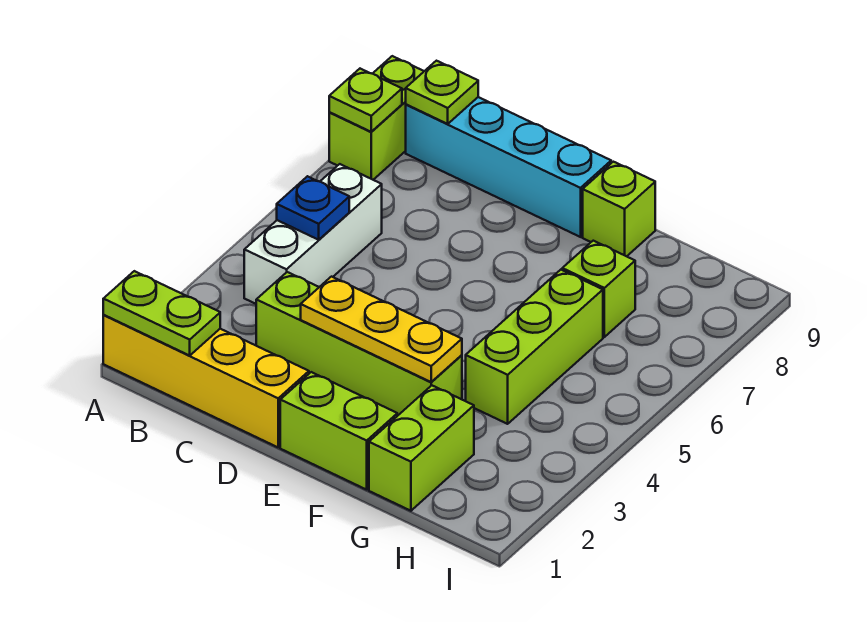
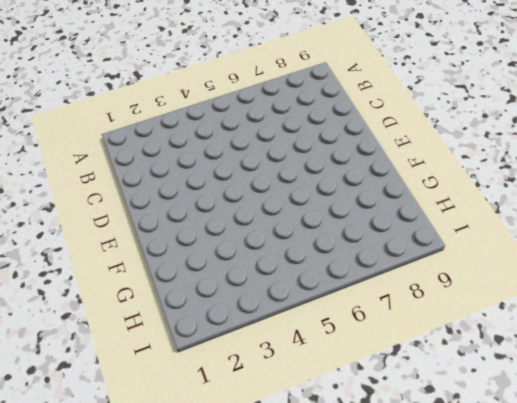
none -> yellow 1x4 brick [103,315,309,447]
none -> lime 1x2 brick [329,56,424,180]
none -> white 1x3 brick [244,164,382,304]

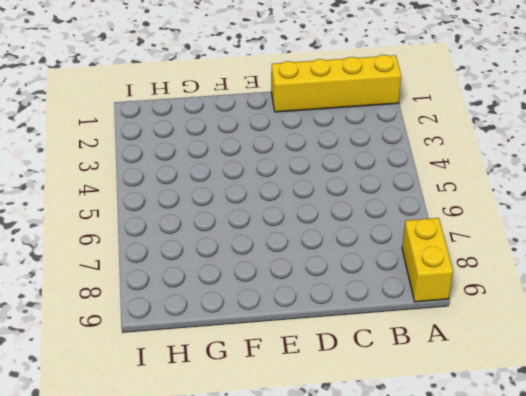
yellow 1x2 brick [402,218,453,302] -> lime 1x2 brick [329,56,424,180]
none -> white 1x3 brick [244,164,382,304]
none -> cyan 1x4 brick [406,97,611,237]
none -> lime 1x4 brick [256,272,462,416]

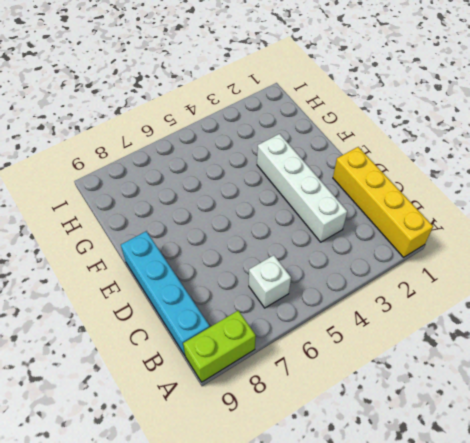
white 1x1 brick [249,255,291,308] -> white 1x3 brick [244,164,382,304]
white 1x4 brick [257,134,347,242] -> lime 1x4 brick [256,272,462,416]
none -> lime 1x2 brick [280,372,397,490]
none -> lime 1x1 brick [583,162,655,256]
none -> lime 1x2 brick [369,385,474,511]

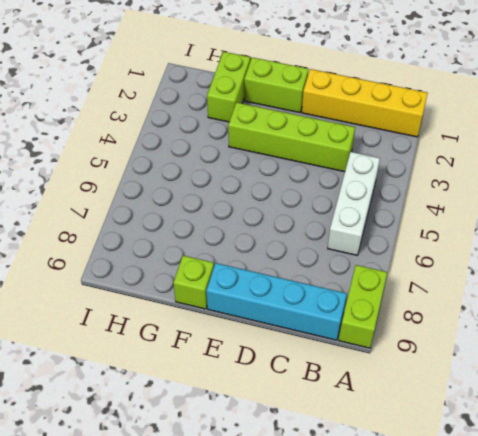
none -> lime 1x3 brick [466,270,603,424]
none -> lime 1x1 brick [562,241,635,337]
none -> lime 1x2 plate [103,271,220,356]

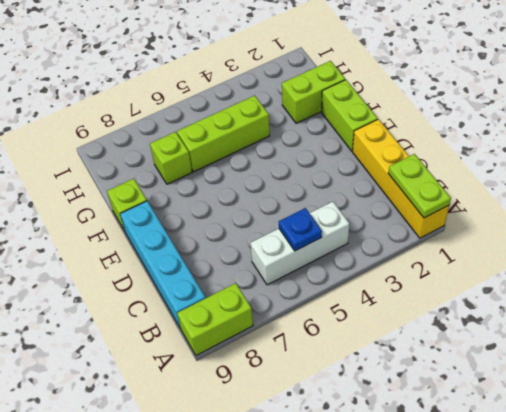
none -> lime 1x4 brick [256,272,462,416]
none -> lime 1x1 plate [329,69,402,132]
none -> lime 1x1 plate [406,61,478,124]

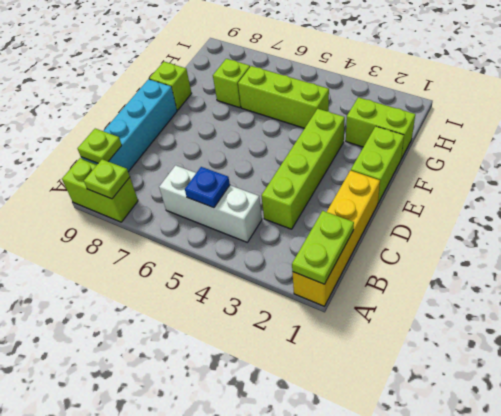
none -> yellow 1x3 plate [301,277,462,382]

